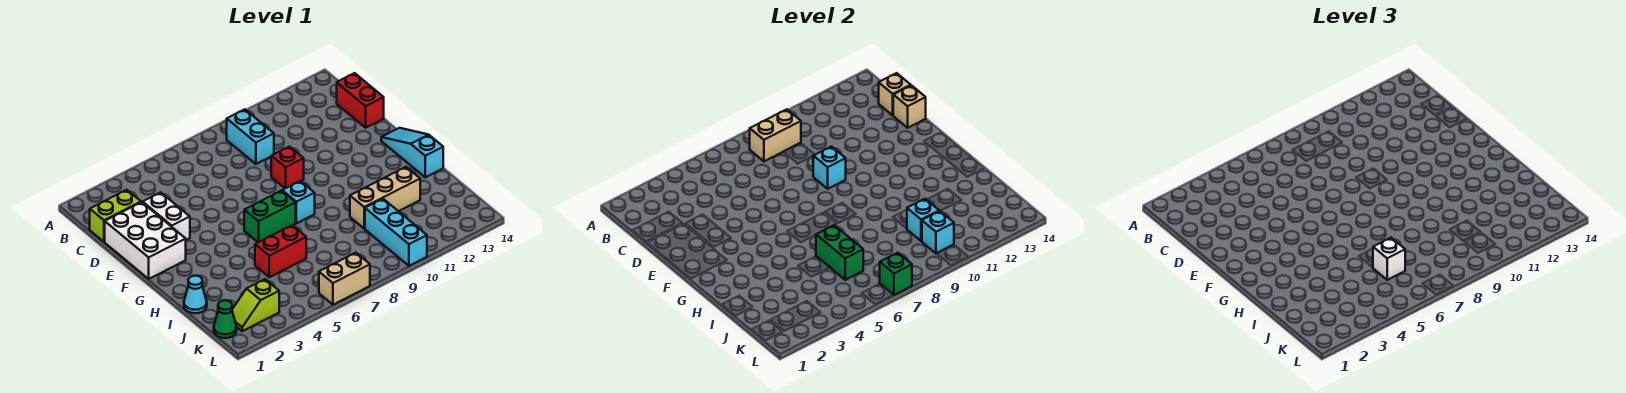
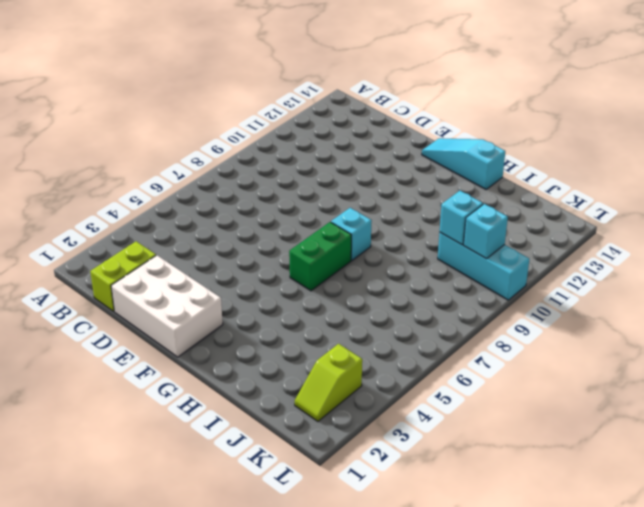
none -> cyan 1x2 brick [227,109,274,164]
none -> red 1x2 brick [337,73,384,128]
none -> white 1x2 brick [143,192,190,240]

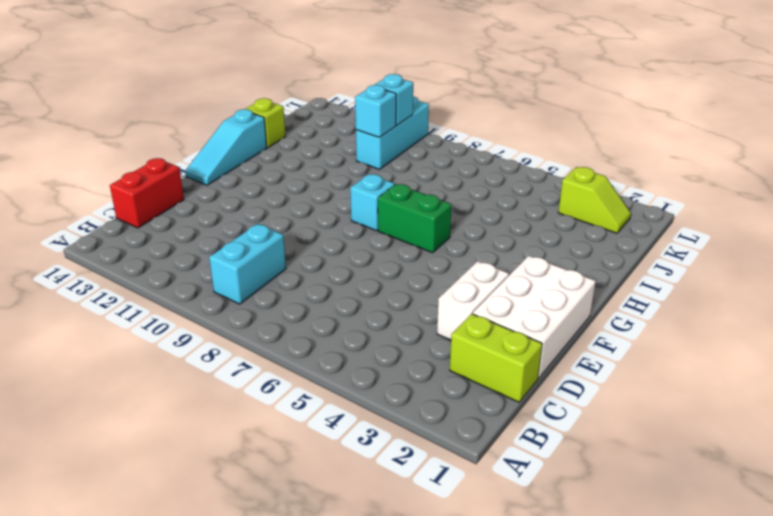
lime 1x1 brick [246,98,286,148] -> none
none -> red 1x1 brick [271,147,304,188]
none -> cyan 1x1 cone [184,276,207,313]
none -> red 1x2 brick [255,225,306,277]

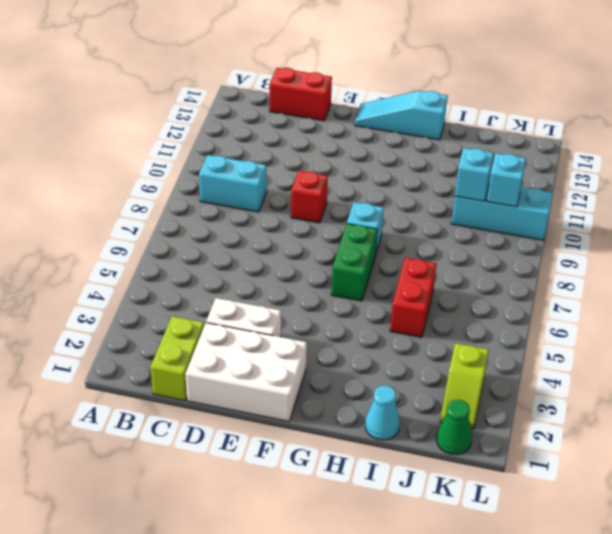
none -> tan 1x3 brick [350,167,420,229]
none -> tan 1x2 brick [319,253,370,305]
none -> tan 1x2 brick [750,109,801,161]

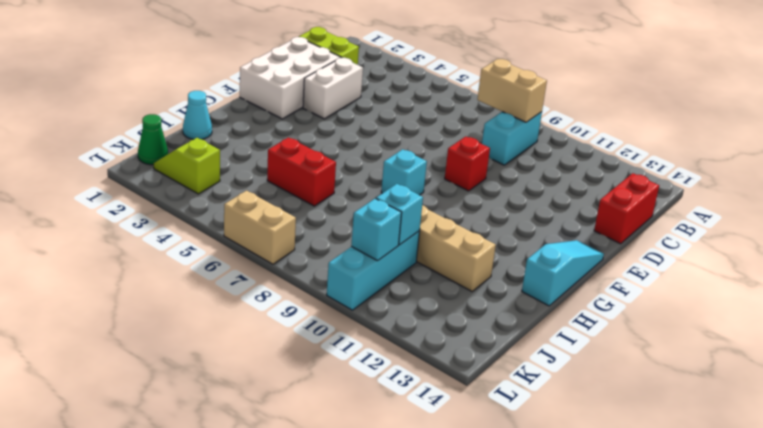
none -> green 1x2 brick [244,191,296,242]
none -> tan 1x1 brick [879,73,911,115]
none -> tan 1x1 brick [893,86,926,128]

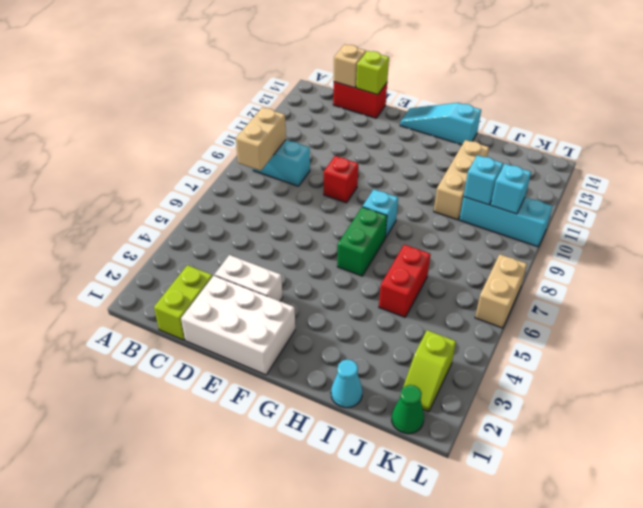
lime 1x1 brick [356,51,389,95] -> tan 1x1 brick [893,86,926,128]
none -> cyan 1x1 brick [813,147,846,189]
none -> green 1x2 brick [816,225,863,280]
none -> green 1x1 brick [880,253,912,295]

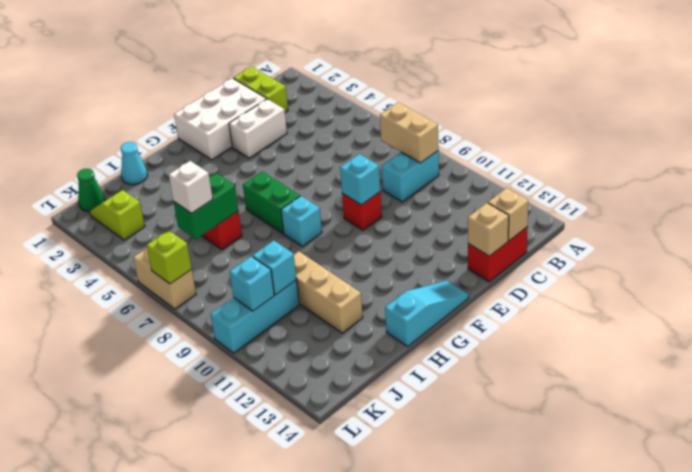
lime 1x1 brick [147,230,192,284] -> green 1x1 brick [880,253,912,295]

